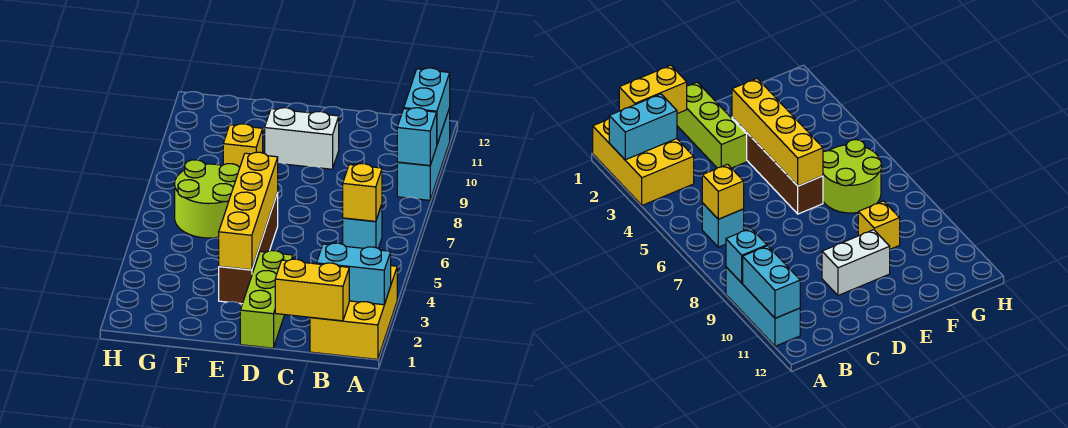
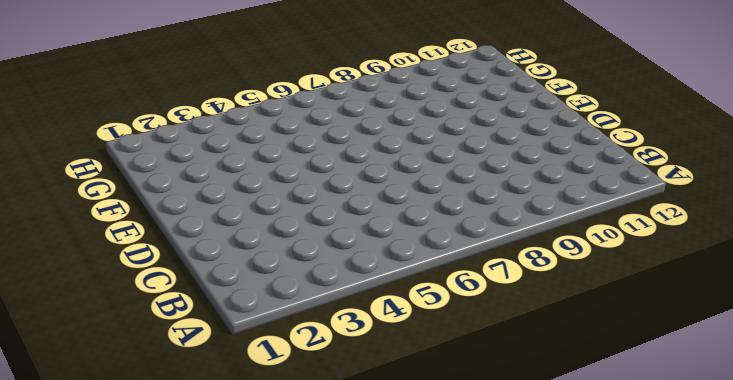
none -> yellow 2x3 brick [310,266,397,359]
none -> cyan 1x3 brick [397,108,450,200]
none -> cyan 1x1 brick [343,204,382,248]

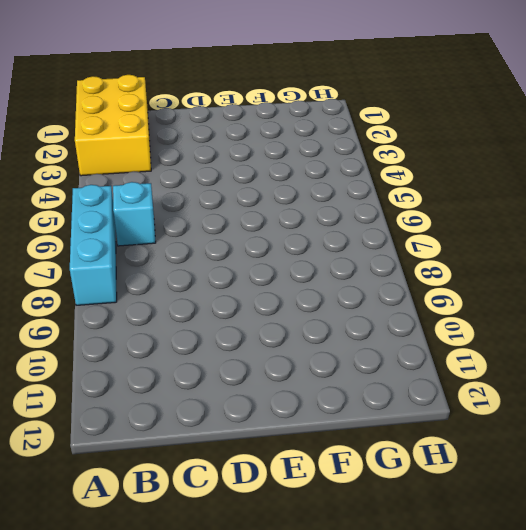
cyan 1x3 brick [70,185,117,305] -> cyan 1x3 brick moved to [397,108,450,200]
none -> lime 1x3 brick [240,251,293,348]
none -> white 1x2 brick [265,108,339,169]
none -> brown 1x4 brick [219,193,278,304]

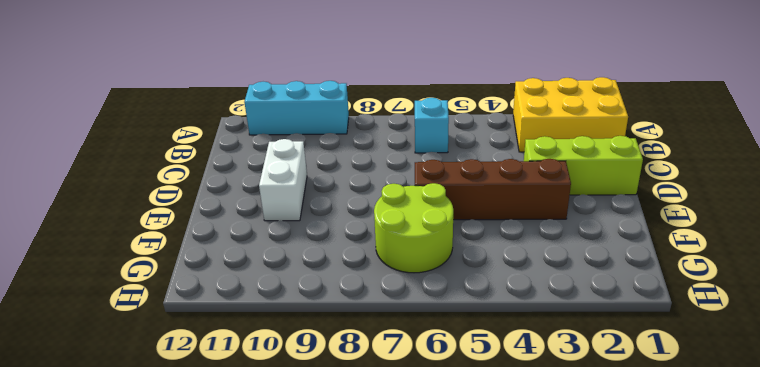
none -> yellow 1x1 brick [223,124,263,167]
none -> cyan 1x2 brick [317,243,391,305]
none -> cyan 1x1 brick [397,108,437,166]

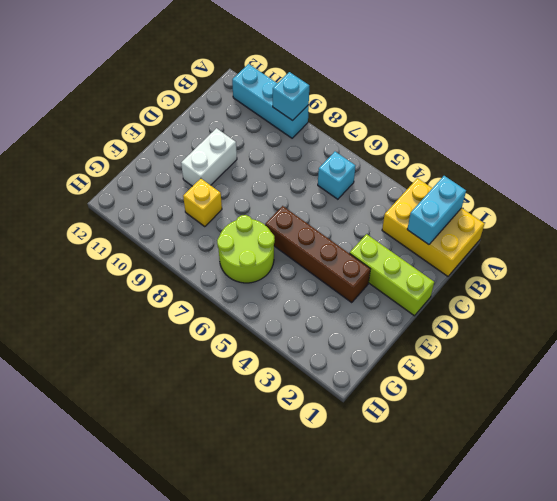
none -> cyan 1x2 brick [404,68,450,144]
none -> yellow 1x2 brick [275,259,349,321]
none -> yellow 1x1 brick [343,164,382,221]

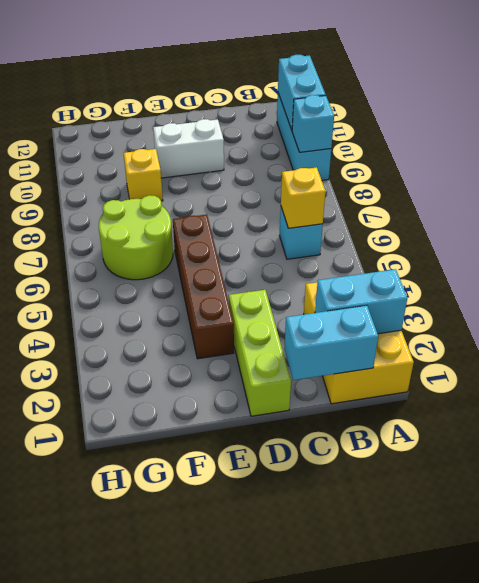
cyan 1x2 brick [284,305,378,380] -> yellow 1x2 brick [275,259,349,321]
none -> yellow 1x4 brick [219,152,278,270]

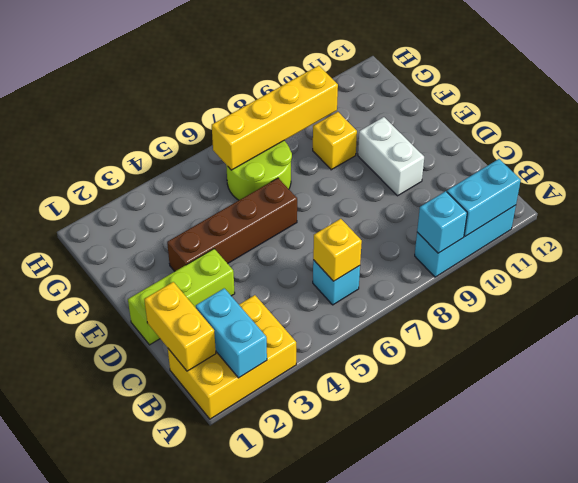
yellow 1x4 brick [212,66,338,170] -> yellow 1x4 brick moved to [219,152,278,270]

